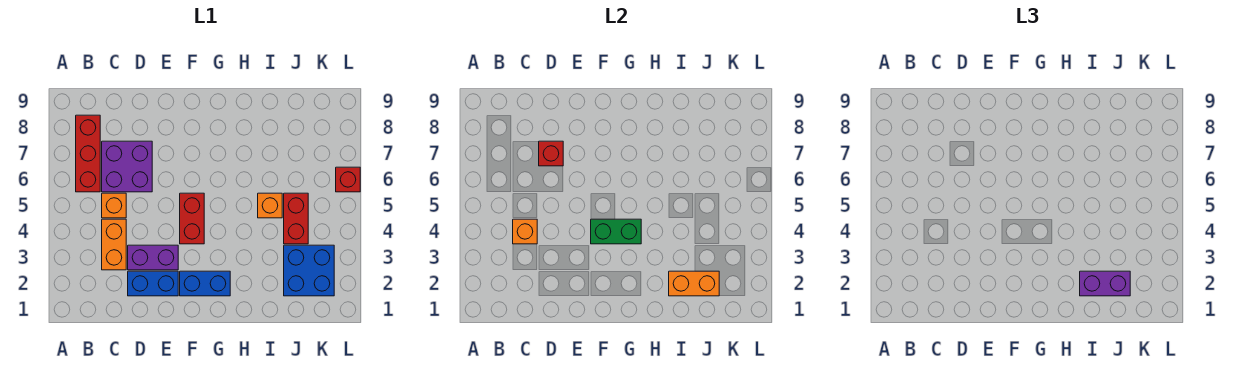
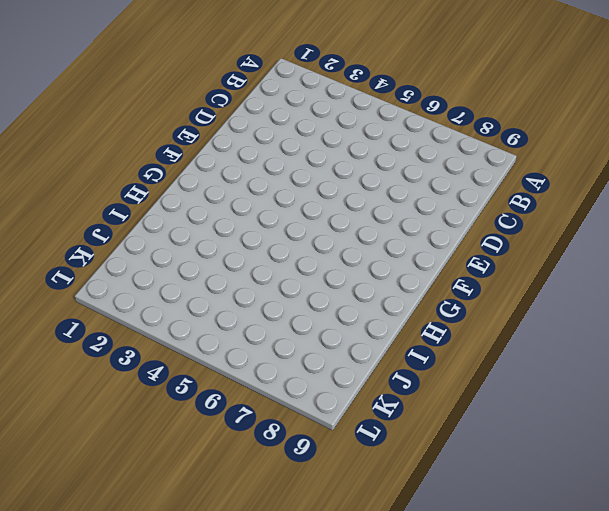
none -> red 1x3 brick [76,115,100,192]
none -> orange 1x2 brick [102,219,126,270]
none -> orange 1x1 brick [102,193,126,218]

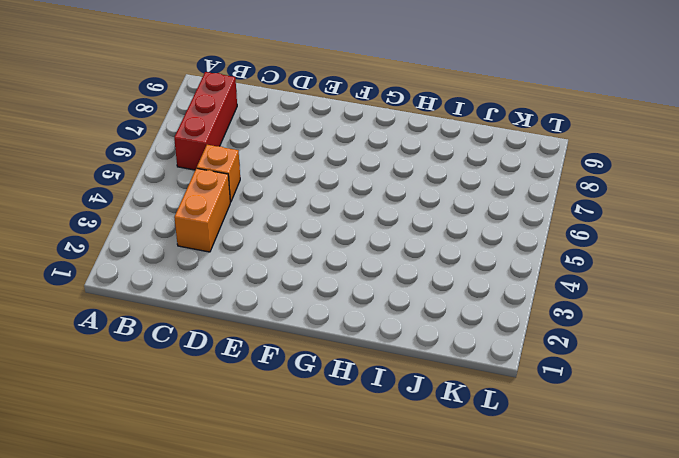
none -> purple 2x2 brick [102,141,152,192]
none -> blue 1x2 brick [128,271,178,296]
none -> purple 1x2 brick [128,245,178,270]

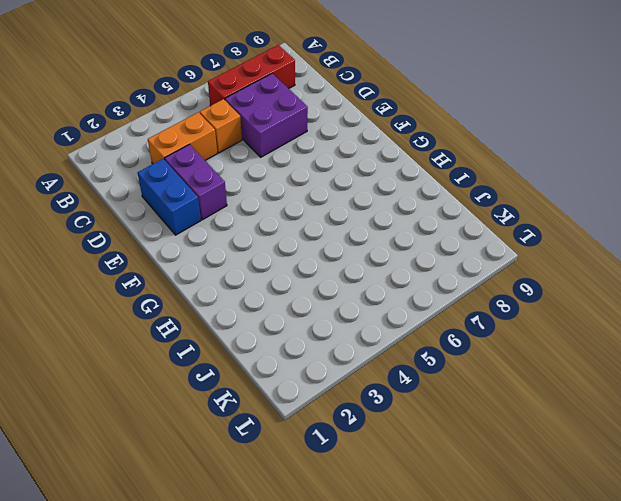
none -> blue 1x2 brick [180,271,230,296]
none -> red 1x2 brick [180,193,204,244]
none -> orange 1x1 brick [258,193,282,218]

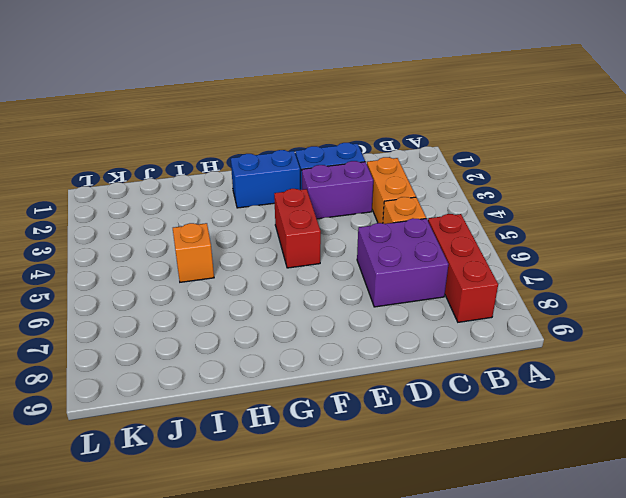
none -> blue 2x2 brick [284,245,334,296]
none -> red 1x2 brick [284,193,308,244]
none -> red 1x1 brick [336,167,360,192]

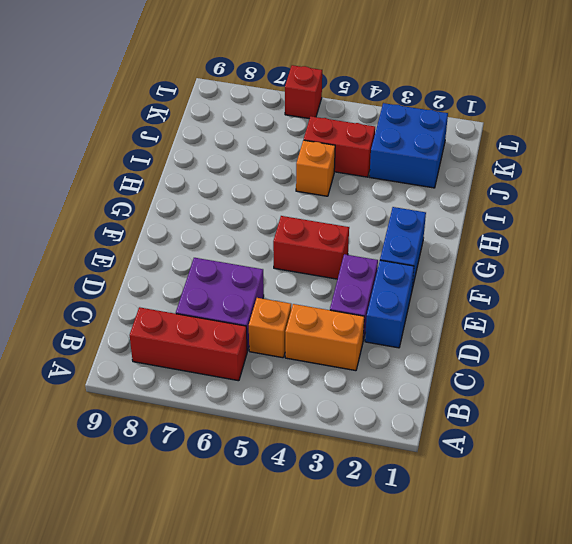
none -> orange 1x1 brick [513,219,537,244]
none -> red 1x1 brick [539,141,563,166]
none -> green 1x2 brick [591,219,641,244]

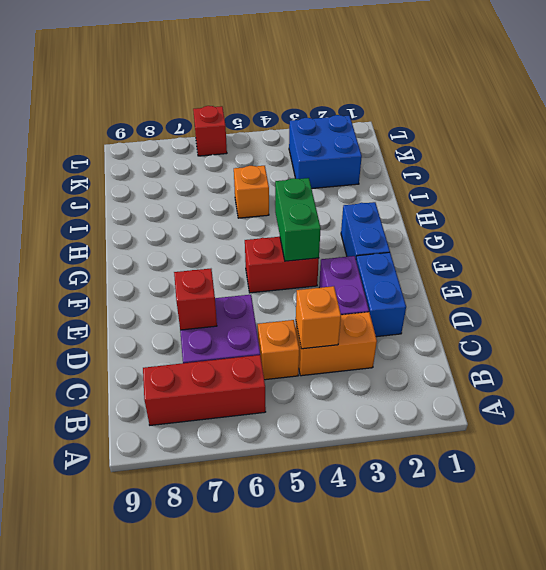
none -> red 1x2 brick [284,193,308,244]
none -> orange 1x2 brick [669,271,719,296]
none -> purple 1x2 brick [1080,271,1130,296]

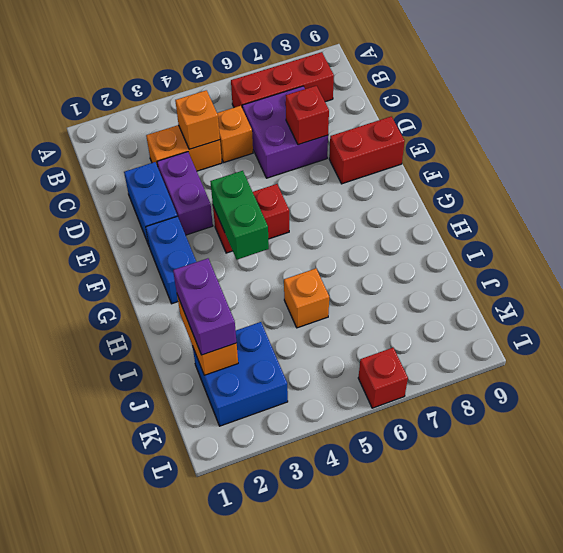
red 1x2 brick [329,116,405,184] -> red 1x2 brick moved to [284,193,308,244]

